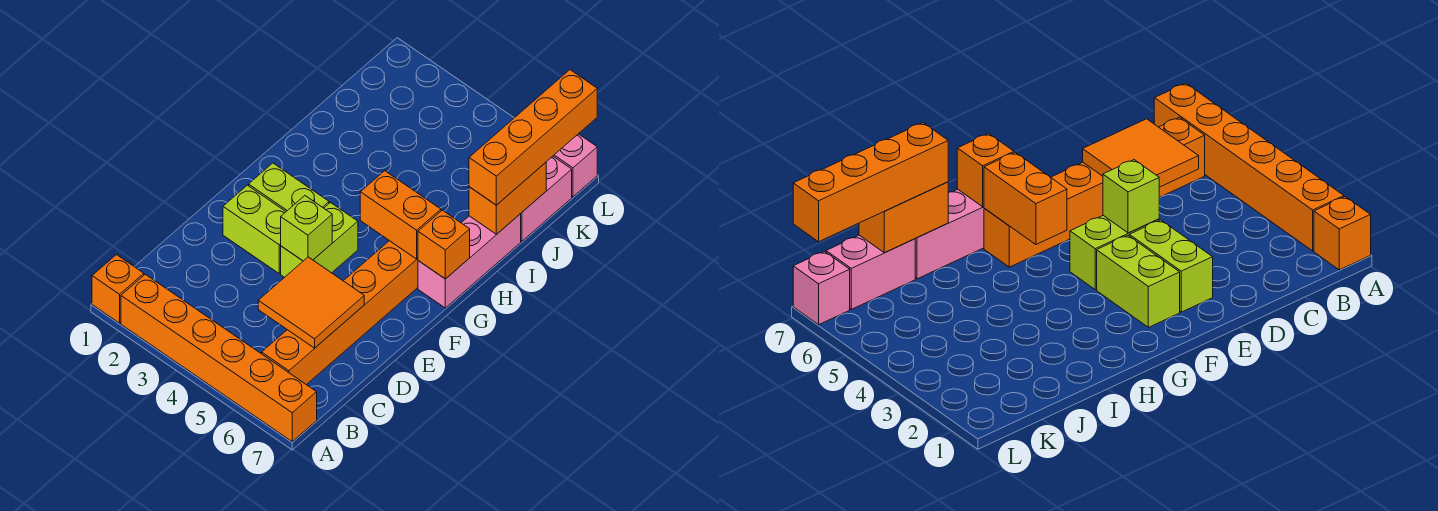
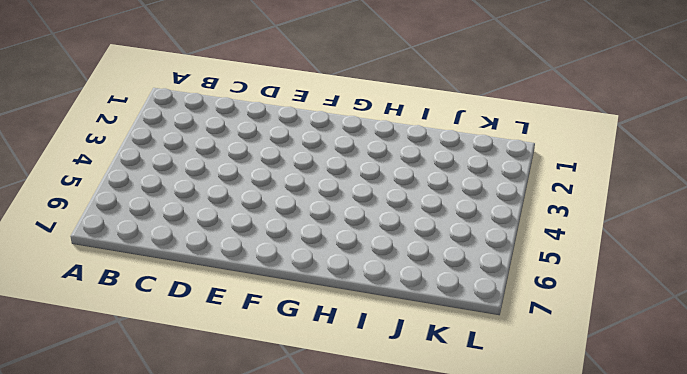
none -> orange 1x1 brick [92,255,144,323]
none -> orange 1x6 brick [121,274,317,441]
none -> orange 1x6 brick [262,241,418,385]

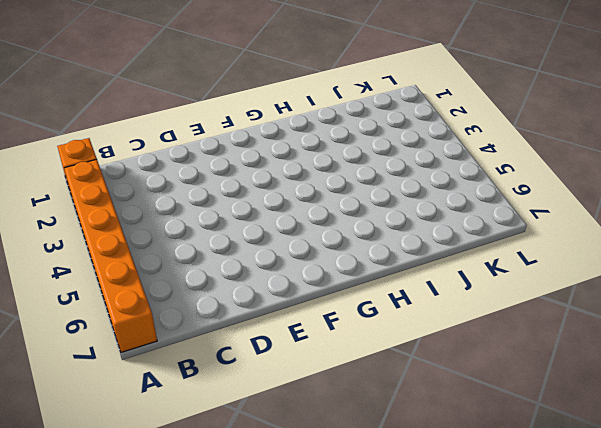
none -> orange 1x6 brick [262,241,418,385]
none -> lime 1x2 brick [223,185,286,273]
none -> lime 1x2 brick [281,203,358,277]

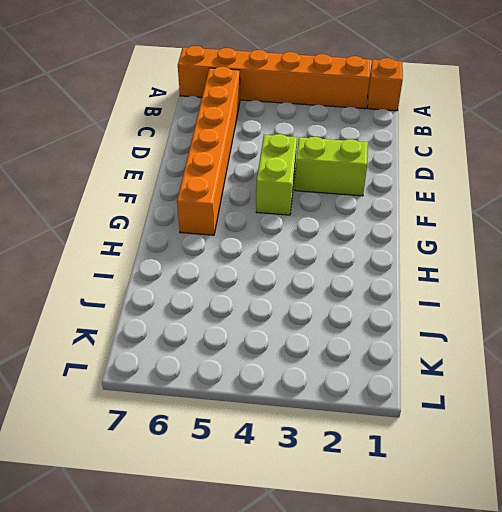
none -> lime 1x2 brick [249,163,329,211]
none -> pink 1x3 brick [418,214,521,308]
none -> pink 1x2 brick [521,156,572,241]

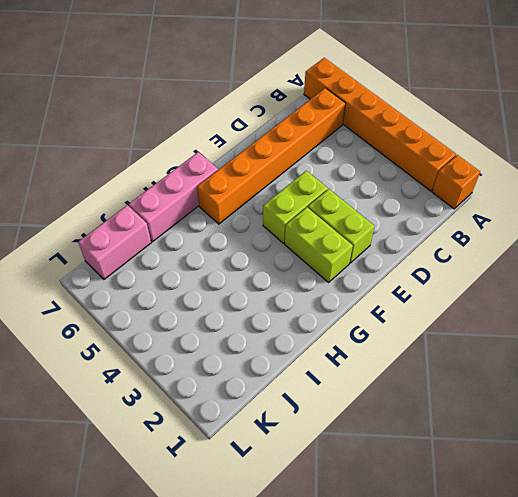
none -> pink 1x1 brick [553,134,597,197]
none -> orange 2x2 tile [258,257,364,348]
none -> lime 1x1 brick [281,196,332,261]

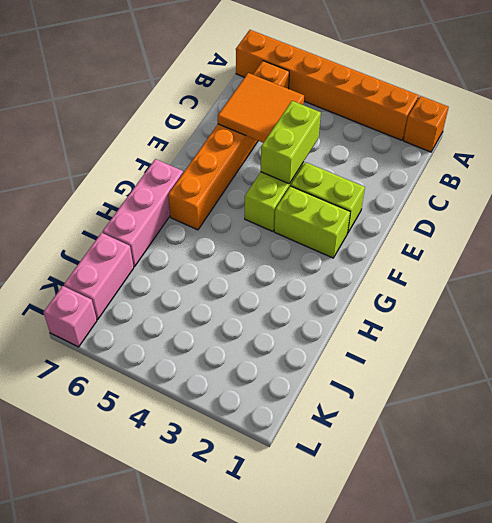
lime 1x2 brick [261,101,321,184] -> lime 1x1 brick [281,196,332,261]
none -> orange 1x2 brick [360,171,441,259]
none -> orange 1x1 brick [418,210,470,279]
none -> orange 1x2 brick [469,163,546,234]

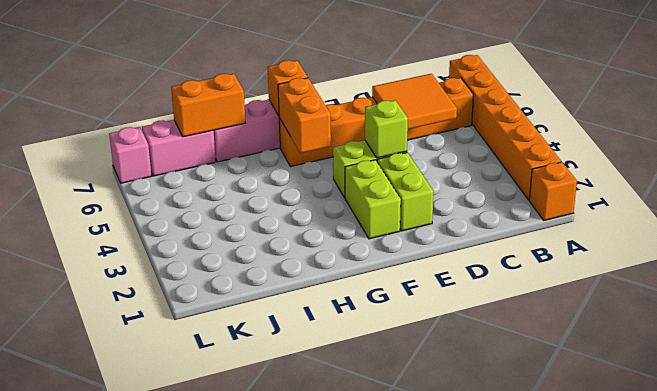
none -> orange 1x4 brick [469,70,597,205]

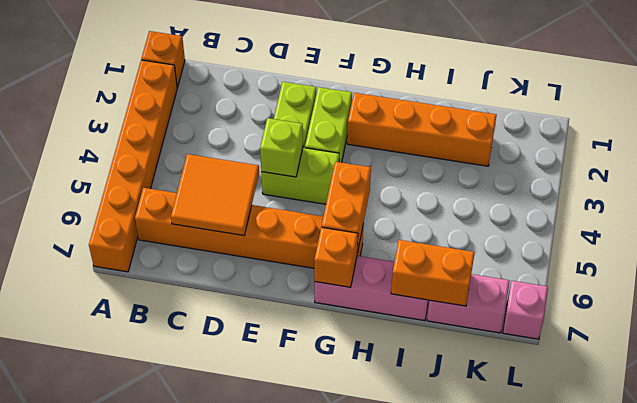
orange 1x4 brick [347,93,497,166] -> orange 1x4 brick moved to [469,70,597,205]

